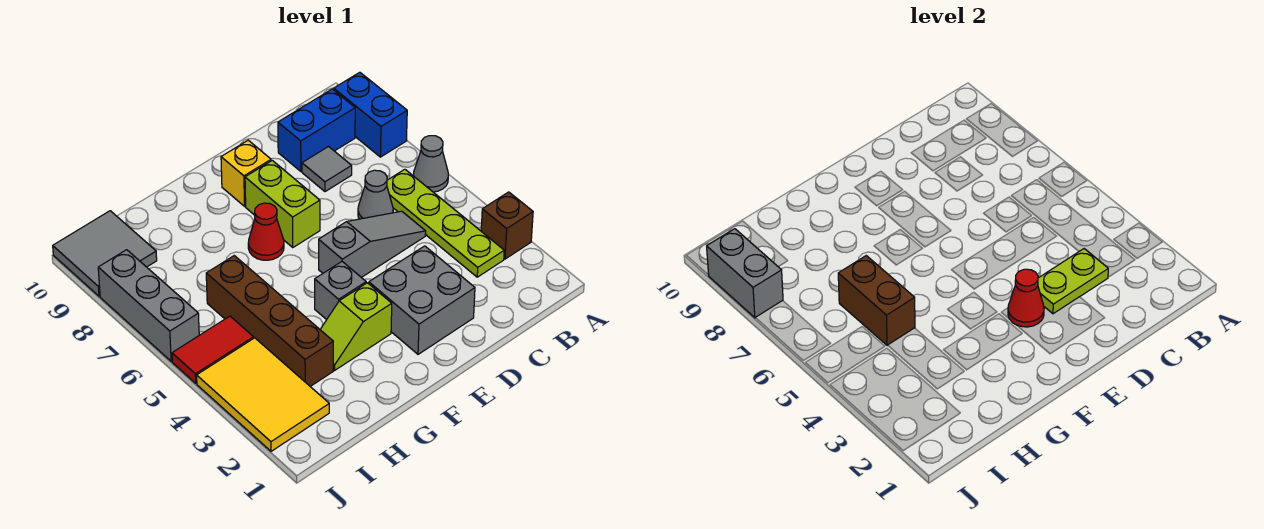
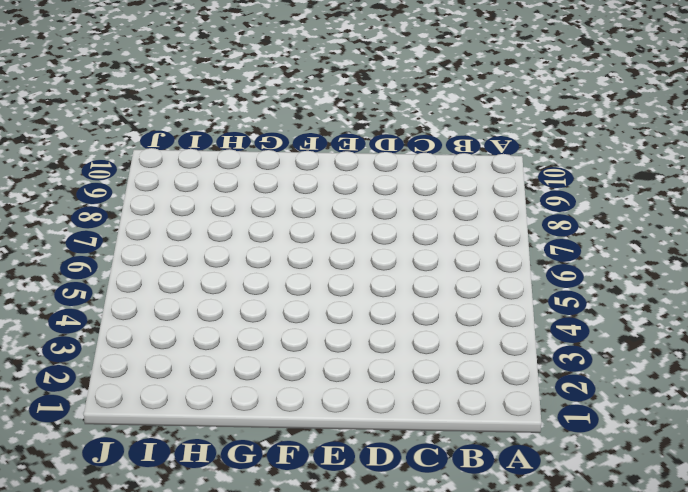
none -> brown 1x1 brick [481,192,533,259]
none -> grey 1x1 cone [414,136,448,192]
none -> blue 1x2 brick [334,72,407,157]

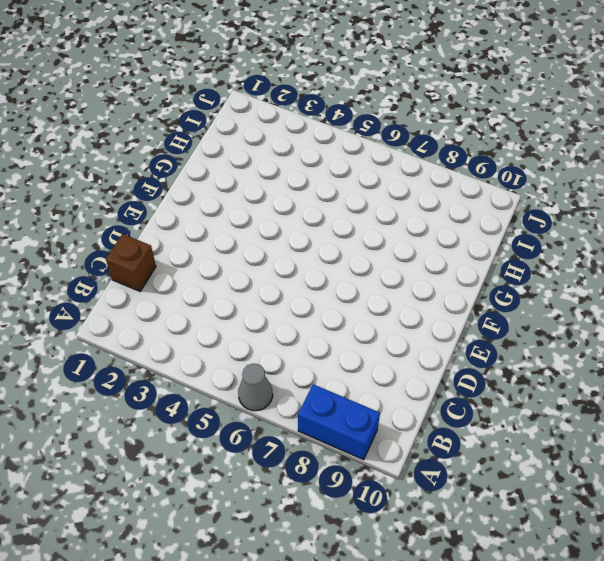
brown 1x1 brick [106,234,156,291] -> brown 1x1 brick moved to [481,192,533,259]
none -> lime 1x4 plate [387,169,504,277]
none -> blue 1x2 brick [278,89,355,171]
none -> grey 1x3 slope [319,211,426,277]

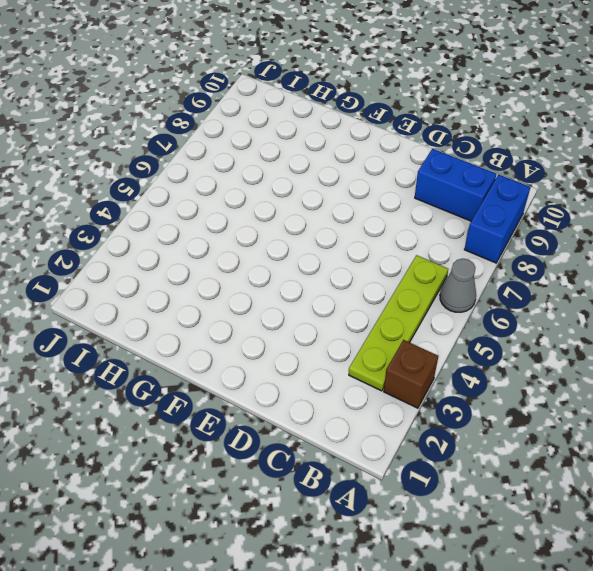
none -> grey 1x3 slope [319,211,426,277]
none -> grey 1x1 cone [358,170,393,219]
none -> grey 1x1 tile [302,147,352,192]

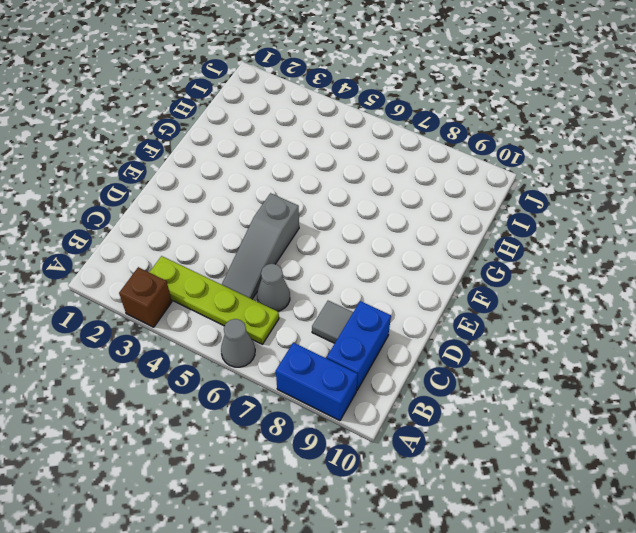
none -> grey 2x2 brick [369,246,475,354]
none -> lime 1x2 brick [245,160,320,247]
none -> yellow 1x1 brick [221,140,271,206]

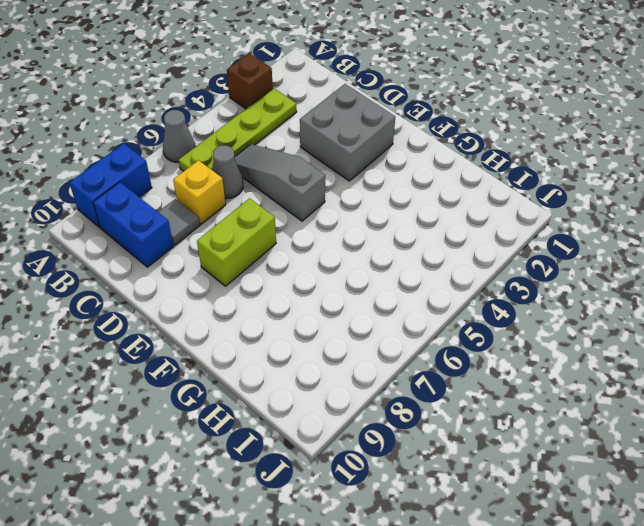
yellow 1x1 brick [173,160,225,224] -> yellow 1x1 brick moved to [221,140,271,206]
none -> lime 1x2 slope [320,283,392,370]
none -> grey 1x1 brick [315,262,366,320]
none -> red 1x1 cone [248,203,284,260]

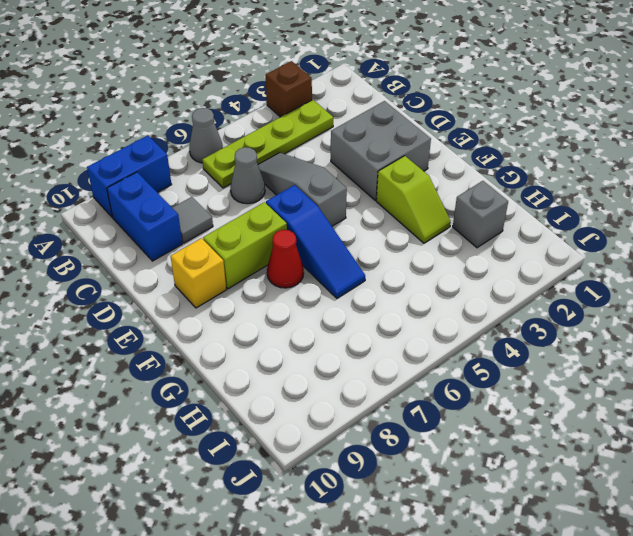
blue 1x3 slope [266,185,365,298] -> none
grey 1x1 brick [453,181,508,248] -> grey 1x1 brick moved to [315,262,366,320]
none -> brown 1x4 brick [206,256,333,386]
none -> yellow 2x3 tile [197,338,329,451]
none -> red 1x2 tile [172,316,254,383]

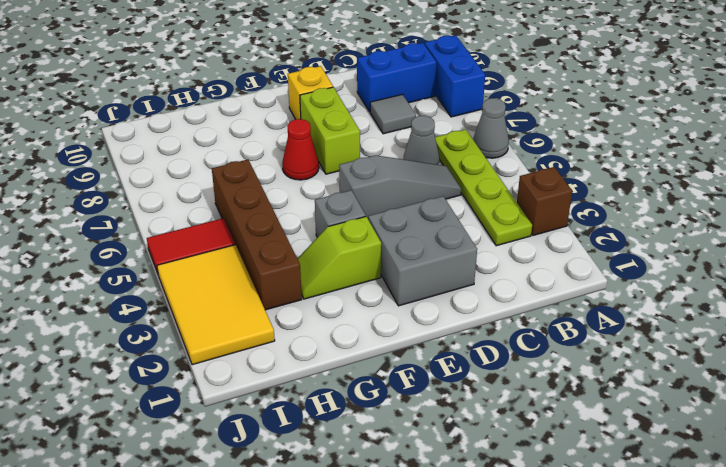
none -> grey 2x2 tile [53,211,157,296]
none -> grey 1x3 brick [98,250,199,361]
none -> lime 1x2 plate [1038,249,1108,314]

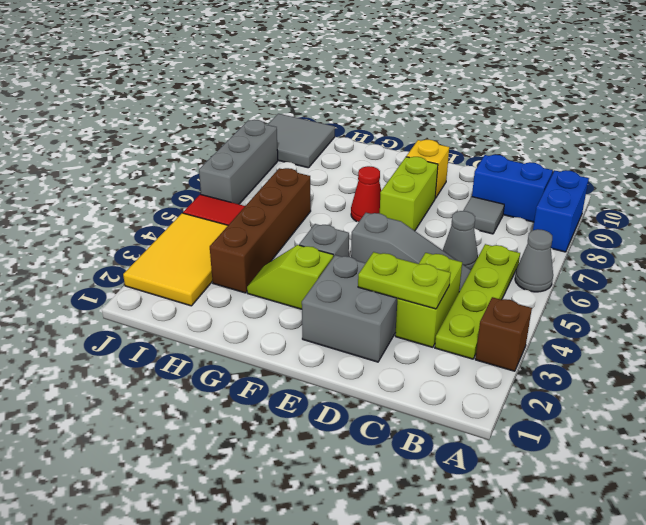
lime 1x2 brick [395,253,462,347] -> none
none -> red 1x1 cone [1008,269,1044,327]
none -> brown 1x2 brick [838,256,915,345]
none -> grey 1x2 brick [707,229,783,318]

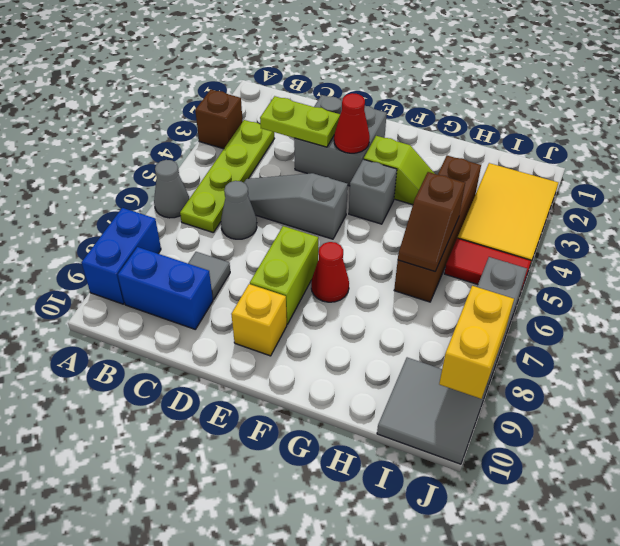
brown 1x2 slope [398,172,465,271] -> brown 1x2 brick [838,256,915,345]
yellow 1x2 brick [439,286,514,399] -> grey 1x2 brick [707,229,783,318]

